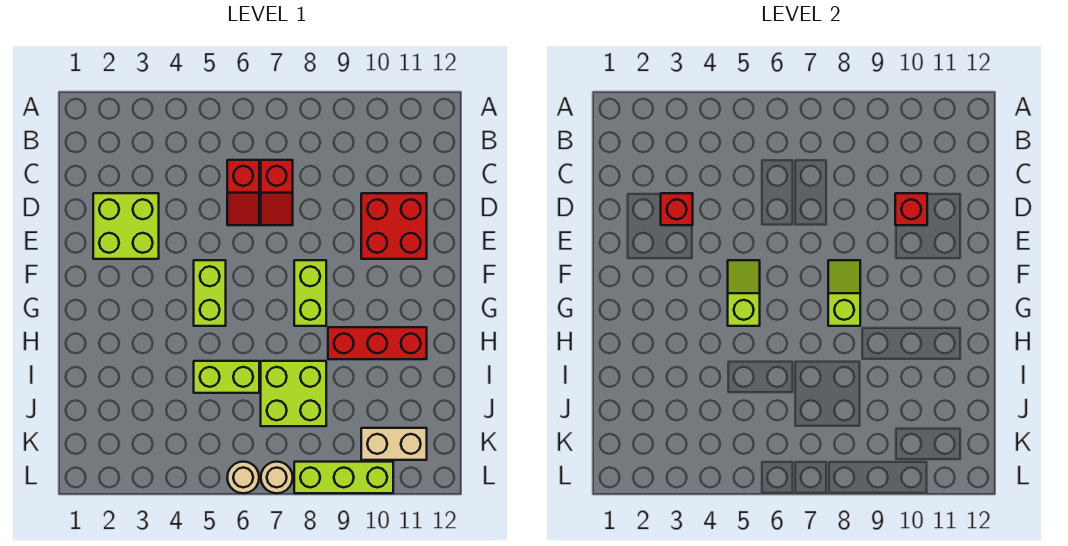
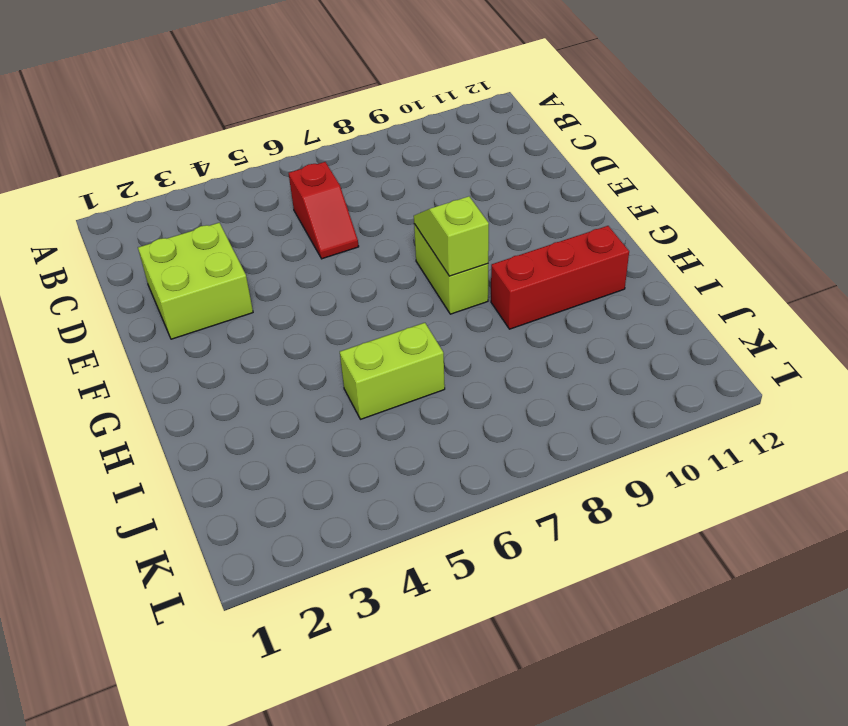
none -> red 1x2 slope [261,160,293,225]
none -> red 2x2 brick [361,193,427,259]
none -> lime 1x2 brick [194,260,226,326]

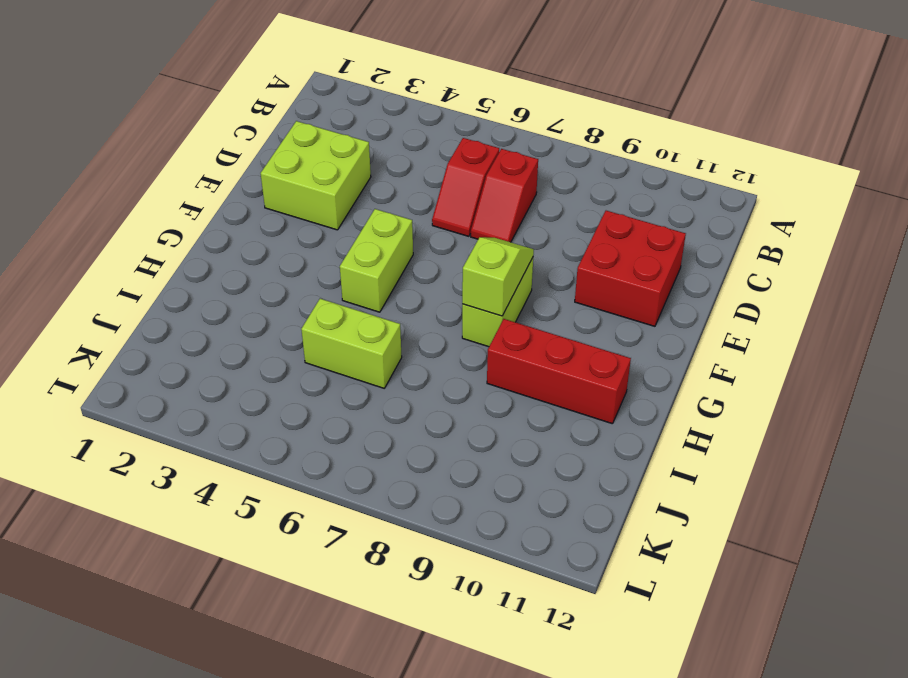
none -> lime 2x2 brick [261,361,326,426]
none -> tan 1x2 brick [361,428,427,460]
none -> tan 1x1 round brick [227,462,259,493]

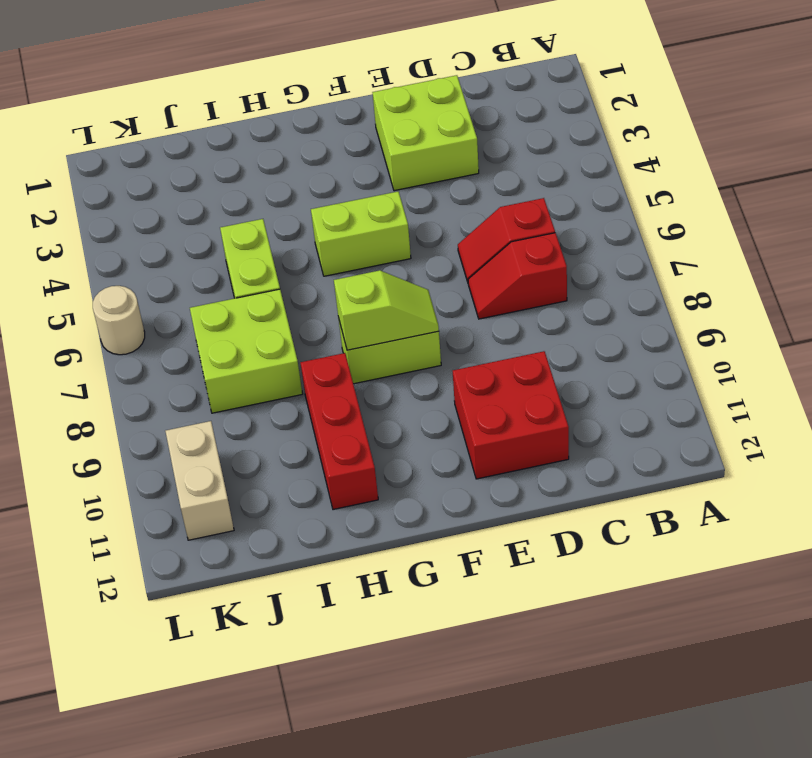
none -> tan 1x1 round brick [261,462,293,493]
none -> lime 1x3 brick [294,462,393,493]
none -> red 1x1 brick [661,193,693,225]

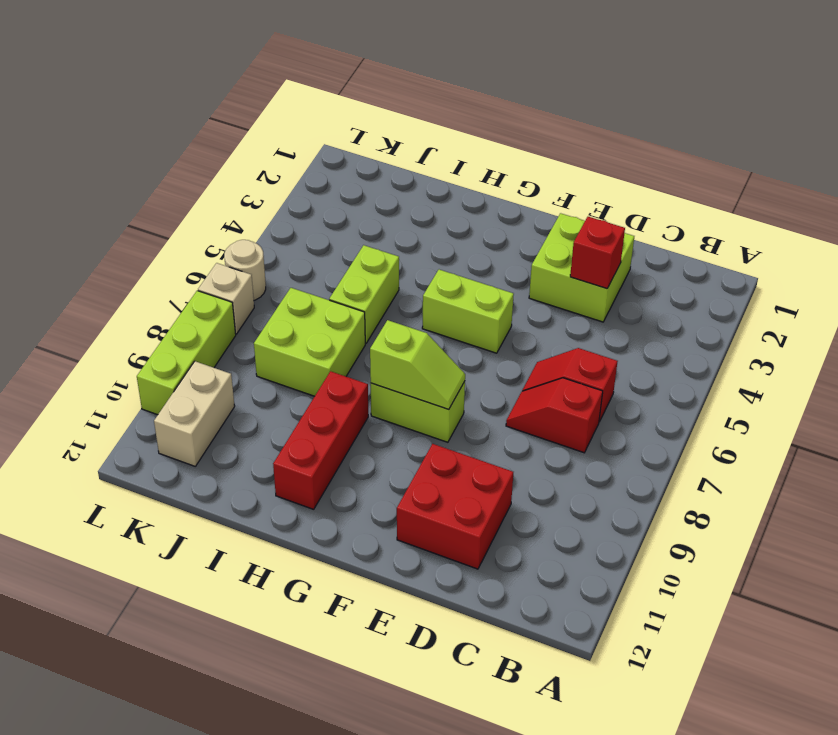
tan 1x1 brick [198,263,254,334] -> tan 1x1 round brick [261,462,293,493]
none -> red 1x1 brick [895,193,927,225]
none -> lime 1x2 slope [728,260,760,326]

